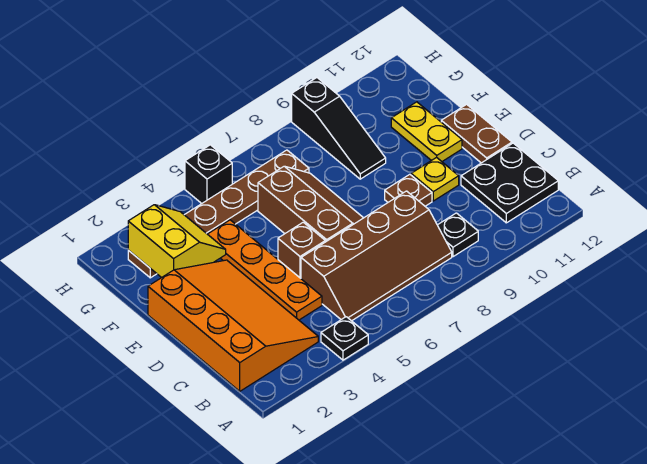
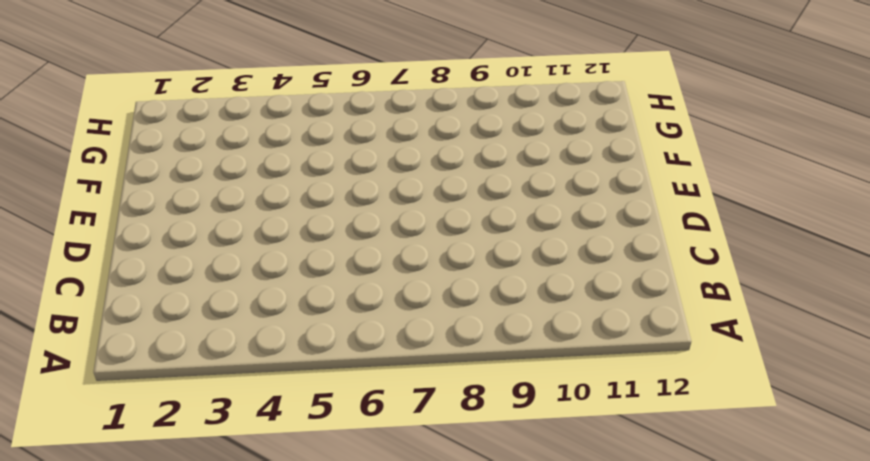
none -> black 1x1 plate [321,317,368,360]
none -> orange 3x4 slope [148,260,318,391]
none -> brown 2x4 slope [301,191,452,321]

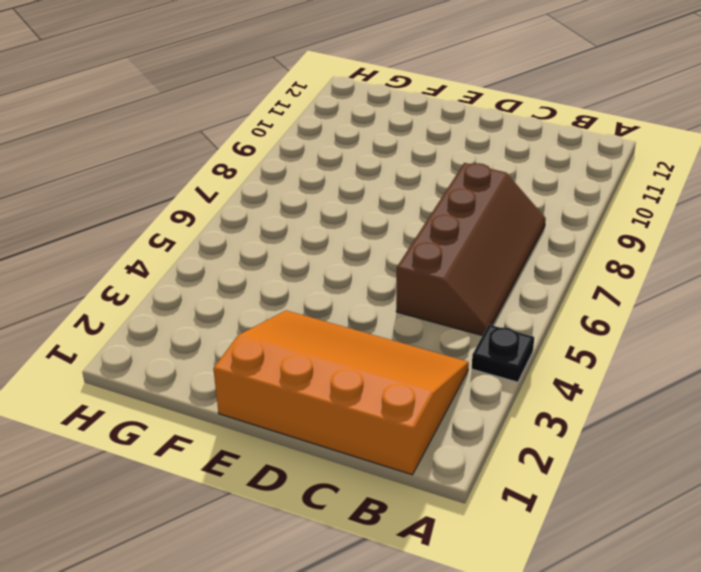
none -> black 1x1 plate [438,213,478,257]
none -> black 2x2 plate [461,143,558,223]
none -> orange 1x4 plate [208,220,322,320]

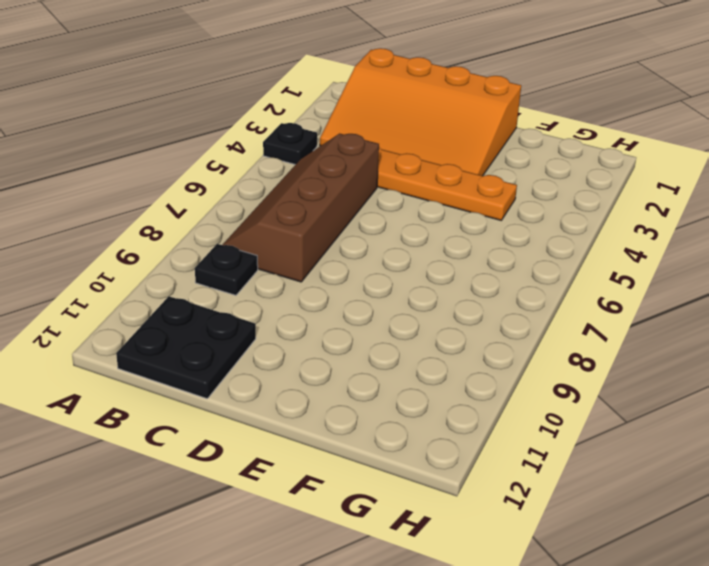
none -> brown 1x1 brick [278,222,325,278]
none -> brown 2x3 slope [258,166,363,242]
none -> brown 1x1 plate [385,174,432,206]

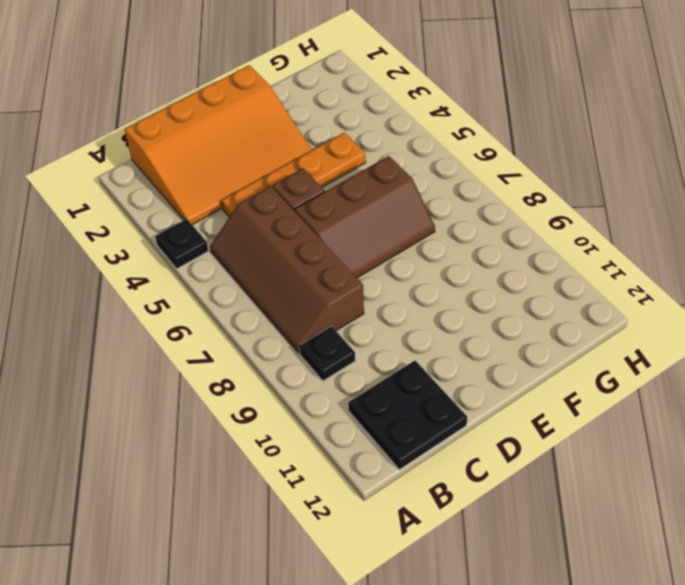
none -> brown 1x1 plate [385,174,432,206]
none -> yellow 1x1 plate [411,157,459,201]
none -> brown 1x2 plate [441,104,512,163]

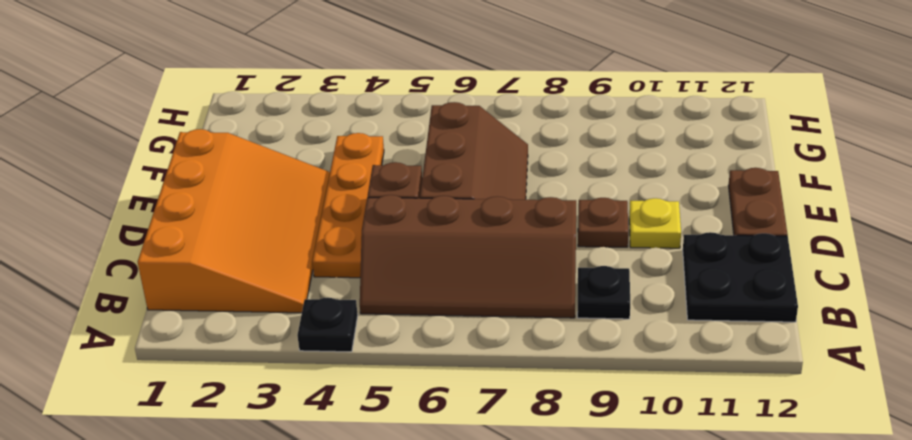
none -> yellow 1x2 plate [391,102,462,161]
none -> black 1x3 slope [292,78,386,179]
none -> brown 1x6 plate [128,150,309,278]

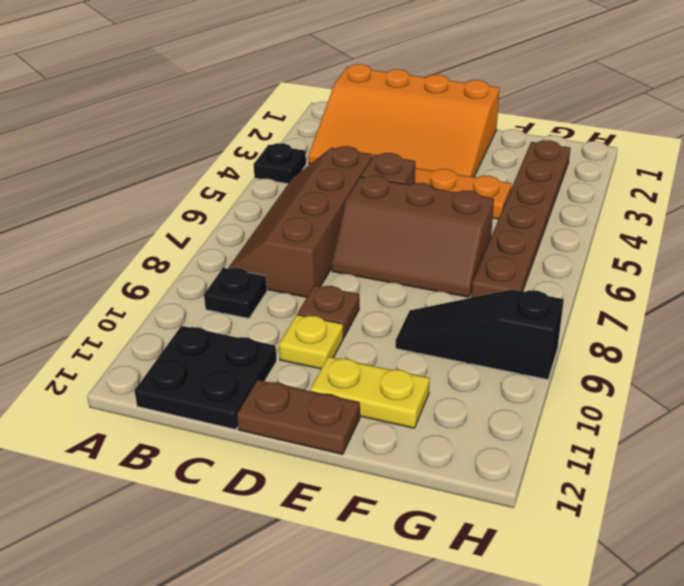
none -> black 1x1 brick [185,145,232,203]
none -> yellow 2x2 slope [128,205,226,278]

